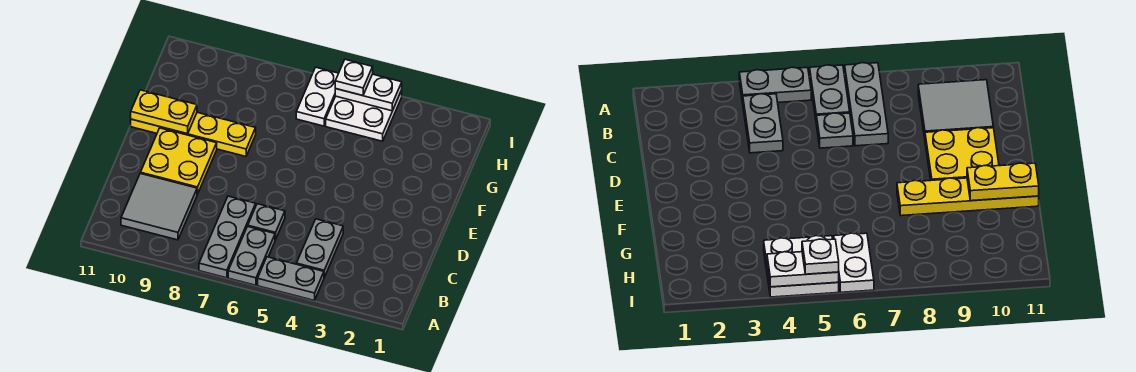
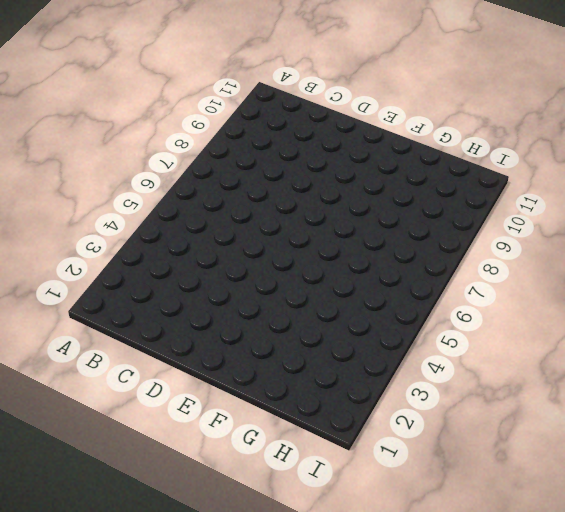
none -> grey 1x2 plate [258,257,324,301]
none -> grey 1x2 plate [228,226,275,285]
none -> grey 1x3 plate [199,196,256,278]

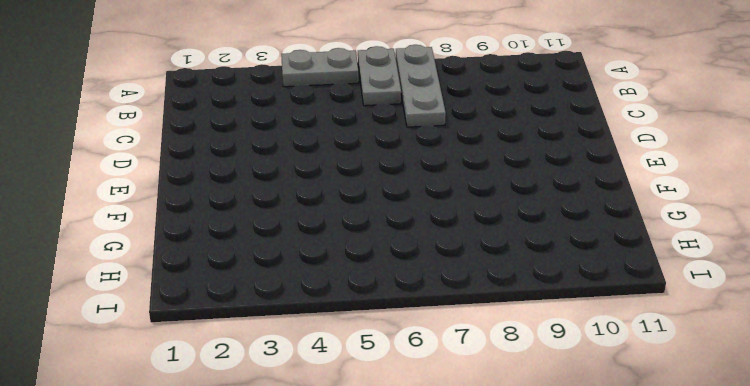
none -> grey 1x2 plate [297,219,343,277]
none -> grey 2x2 tile [121,173,197,240]
none -> grey 1x1 plate [248,204,285,240]

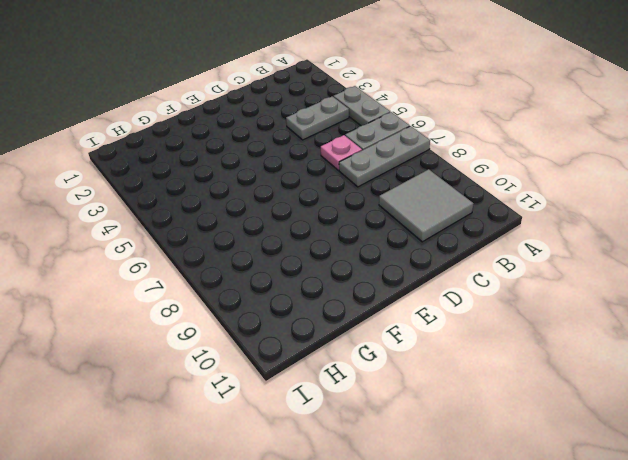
pink 1x1 plate [321,135,362,170] -> grey 1x1 plate [248,204,285,240]
none -> yellow 2x2 plate [141,128,217,194]
none -> yellow 1x4 plate [131,112,256,156]
none -> white 2x2 plate [326,90,402,141]

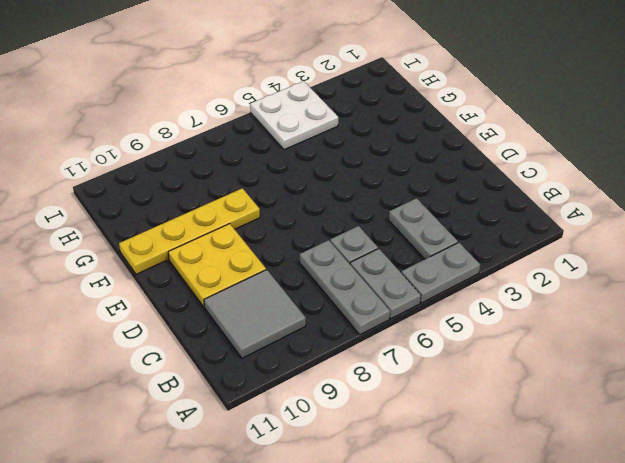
none -> white 1x2 plate [296,67,339,126]
none -> yellow 1x2 plate [131,90,197,134]
none -> white 1x2 plate [335,74,402,111]

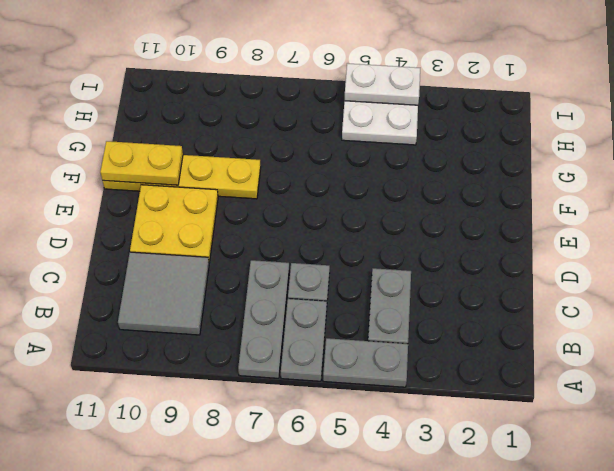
none -> white 1x2 plate [296,67,339,126]
none -> white 1x1 plate [335,59,373,96]

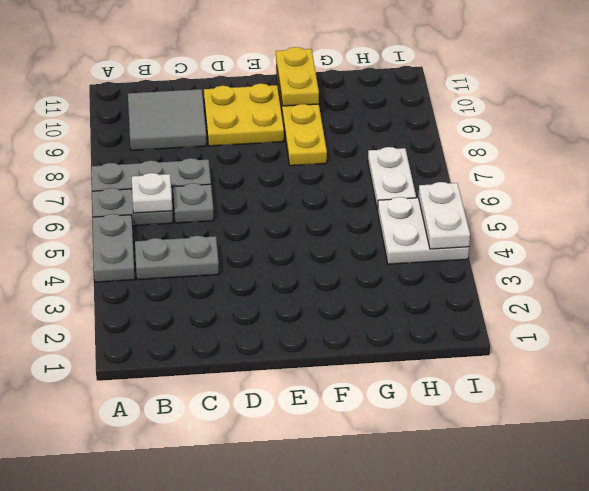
white 1x1 plate [132,173,173,213] -> white 1x1 plate moved to [335,59,373,96]
white 1x2 plate [368,147,416,211] -> white 1x2 plate turned to [296,67,339,126]

